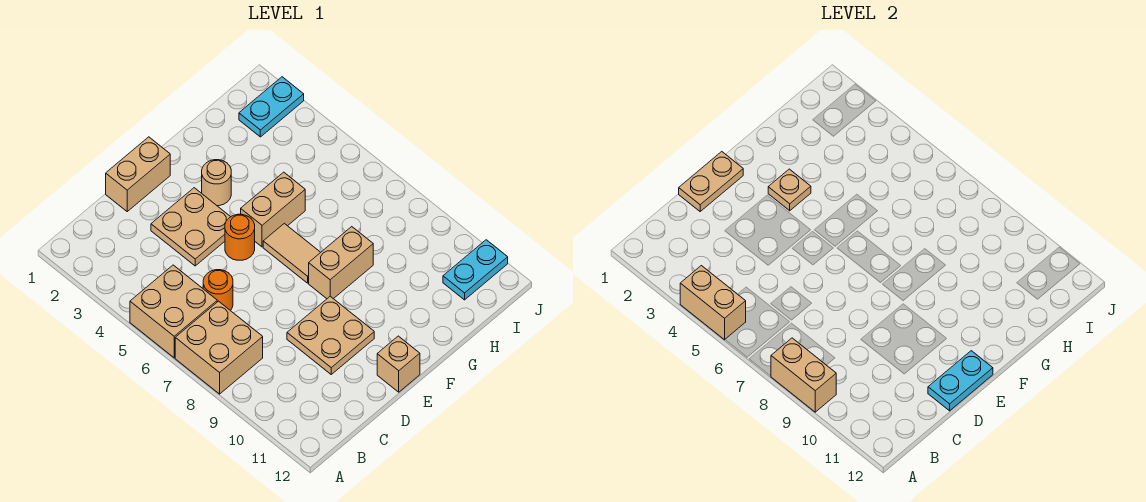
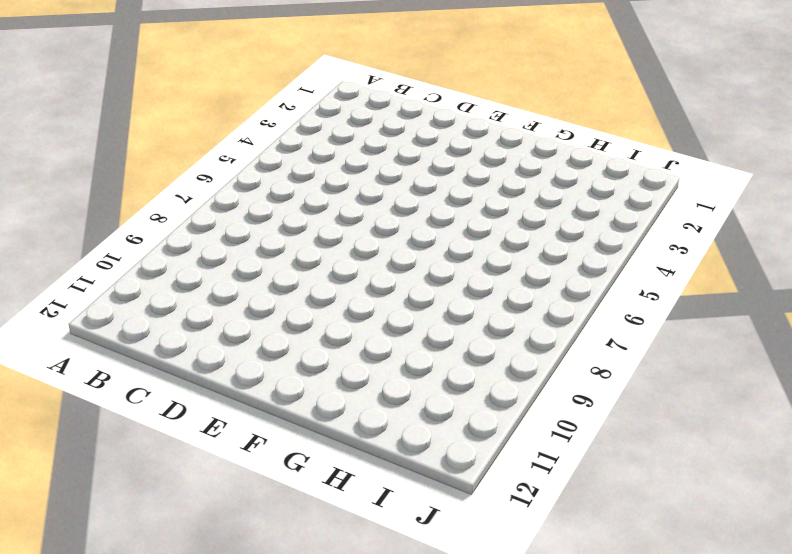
none -> tan 2x2 brick [130,265,217,358]
none -> tan 2x2 brick [175,301,263,394]
none -> orange 1x1 round brick [203,270,233,310]

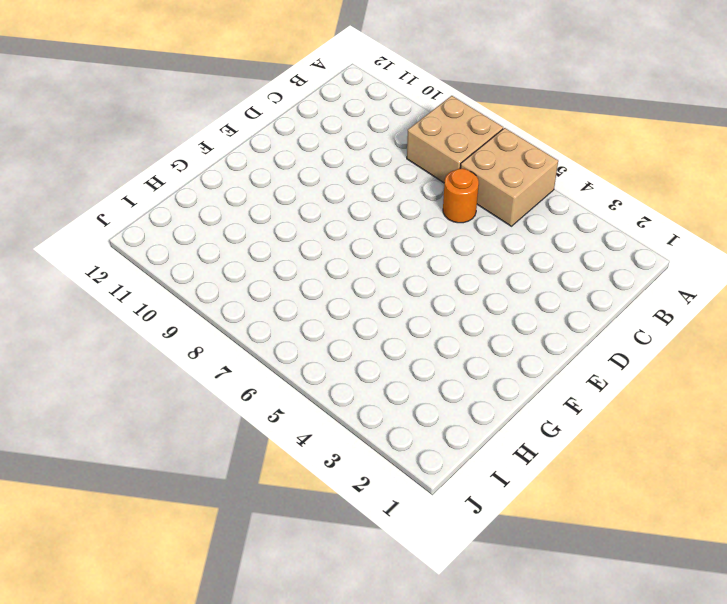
none -> tan 1x2 brick [106,137,170,211]
none -> tan 2x2 plate [151,188,230,266]
none -> tan 2x2 plate [287,296,374,374]

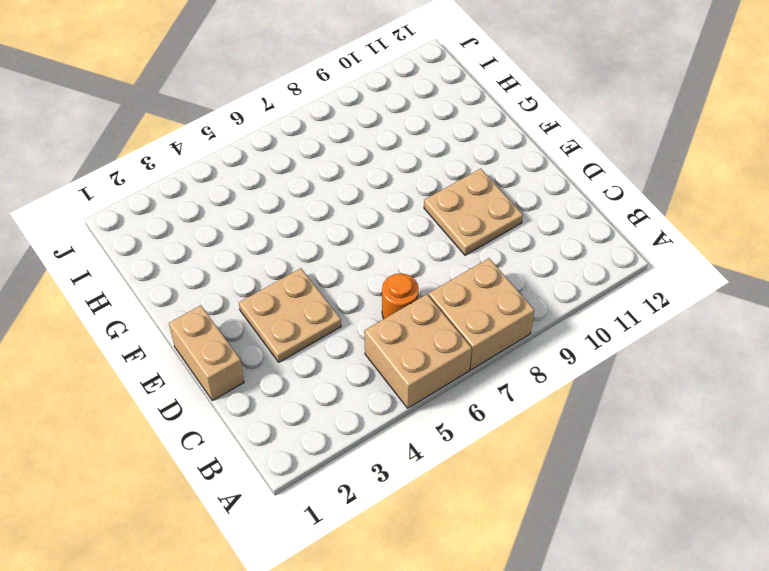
none -> orange 1x1 round brick [225,214,255,260]
none -> tan 1x1 brick [377,336,420,392]
none -> tan 1x1 round brick [202,160,231,206]

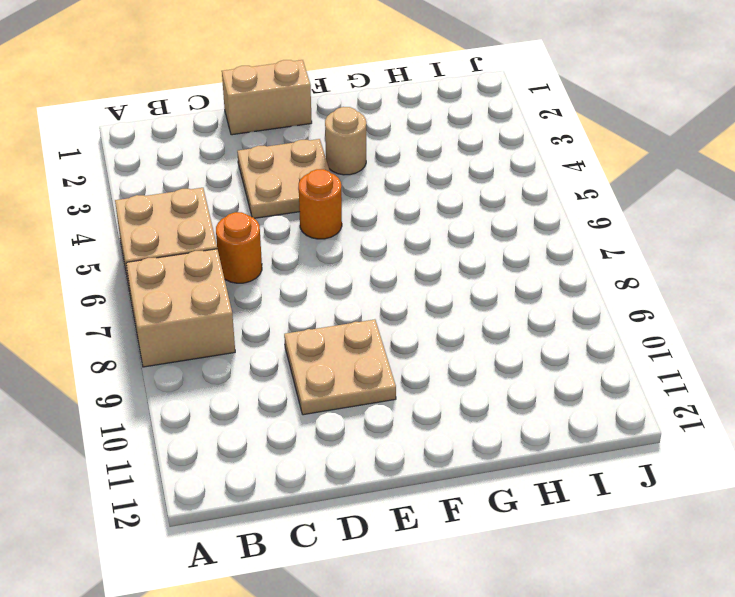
none -> tan 1x1 brick [377,336,420,392]
none -> tan 1x2 brick [241,172,305,247]
none -> tan 1x2 tile [263,223,321,283]

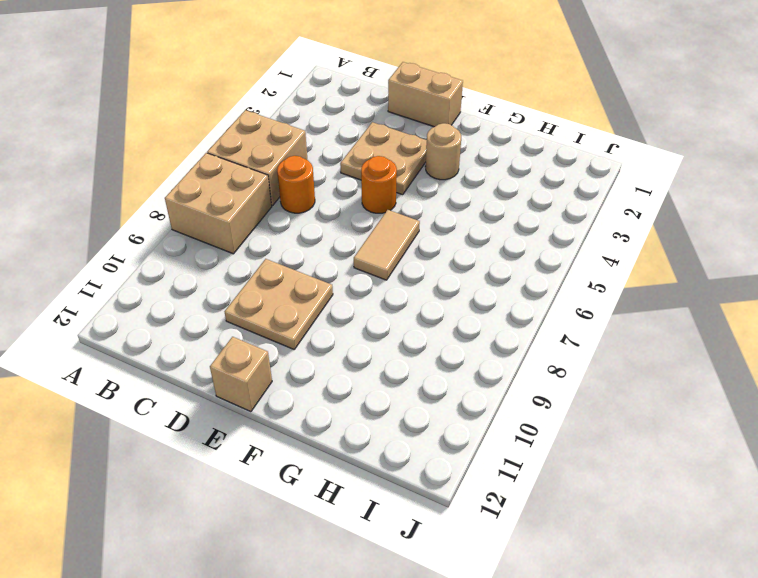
none -> tan 1x2 brick [241,172,305,247]
none -> tan 1x2 brick [309,227,373,299]
none -> cyan 1x2 plate [239,77,304,137]

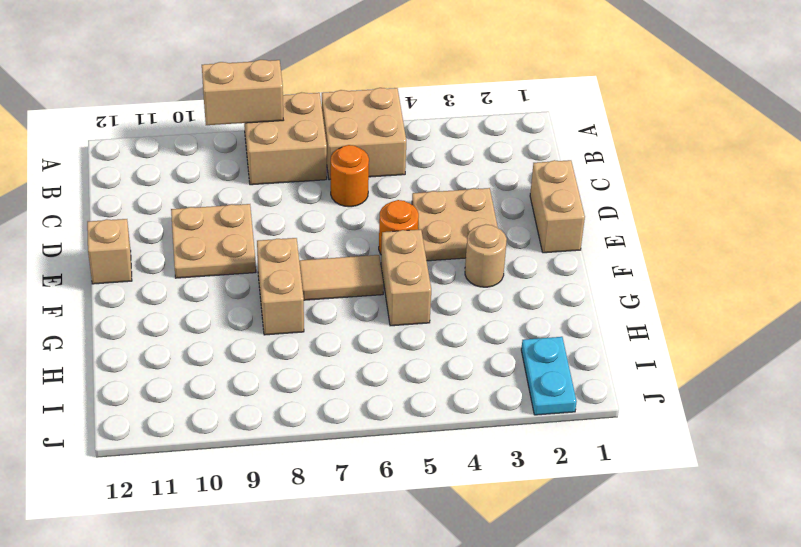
none -> cyan 1x2 plate [443,240,508,300]
none -> tan 1x2 brick [680,266,746,340]
none -> tan 1x2 plate [679,152,743,211]

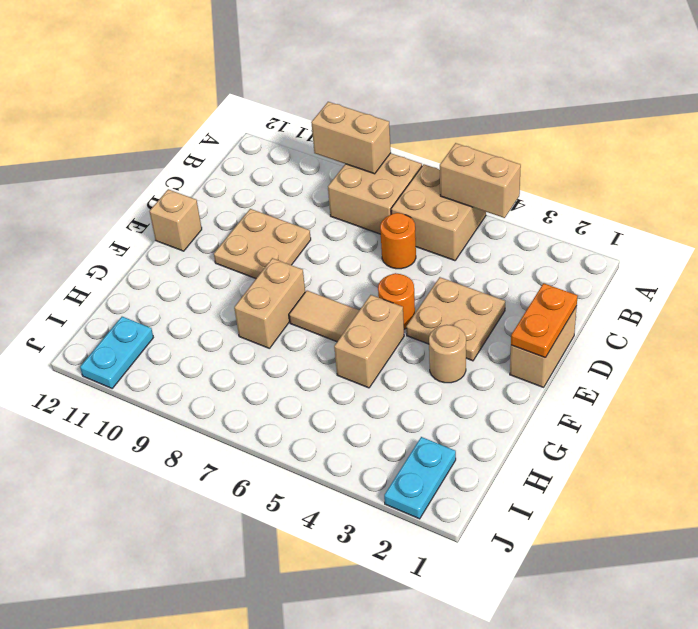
orange 1x2 plate [511,283,578,358] -> tan 1x2 plate [679,152,743,211]
none -> cyan 1x2 plate [928,351,993,411]
none -> tan 1x1 plate [768,169,811,211]

